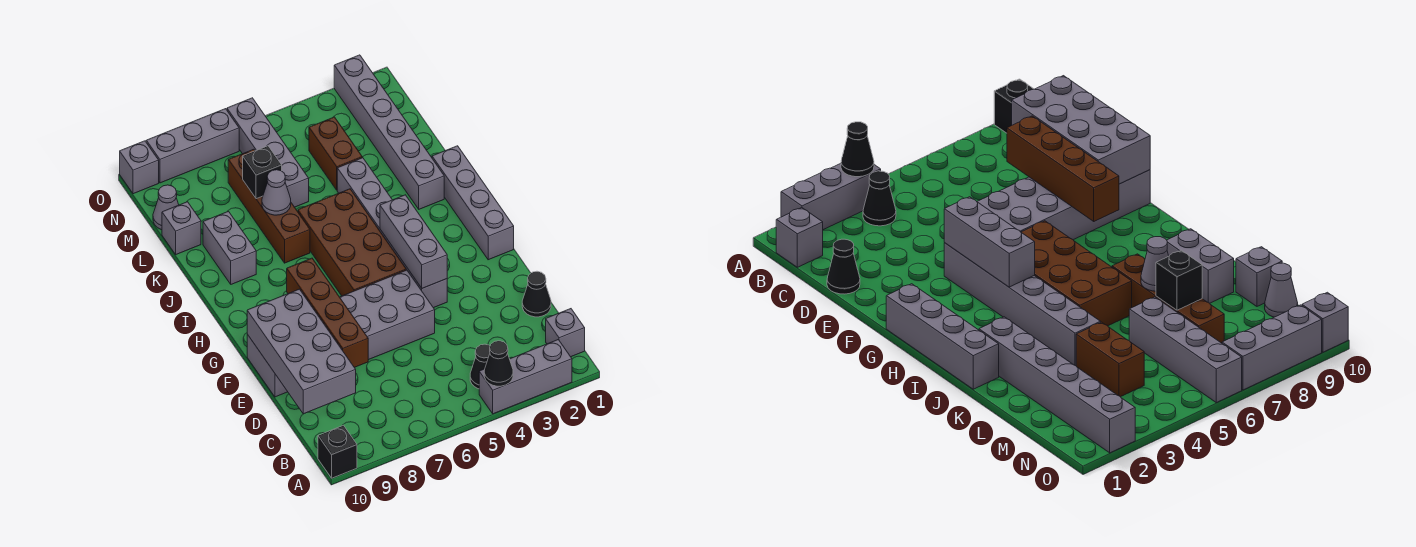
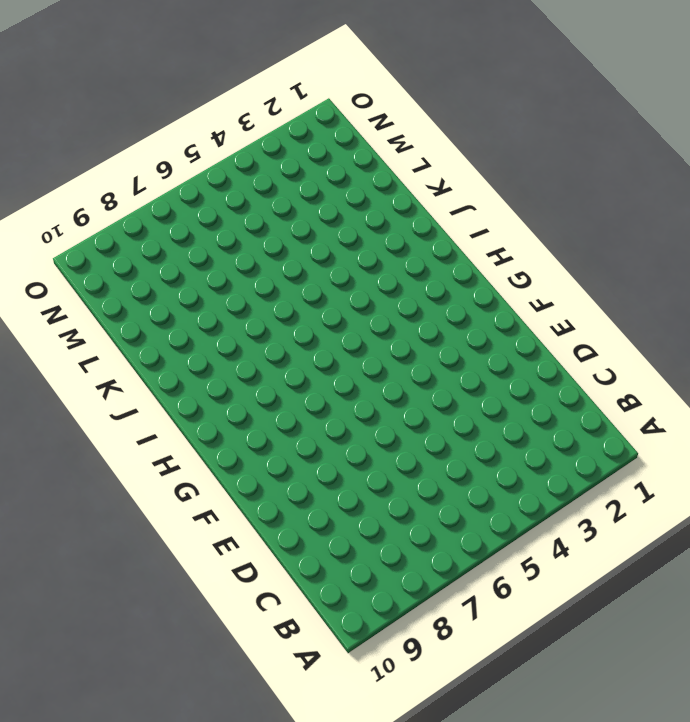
none -> grey 1x3 brick [479,340,572,414]
none -> black 1x1 brick [318,425,357,478]
none -> grey 1x1 brick [546,309,585,357]

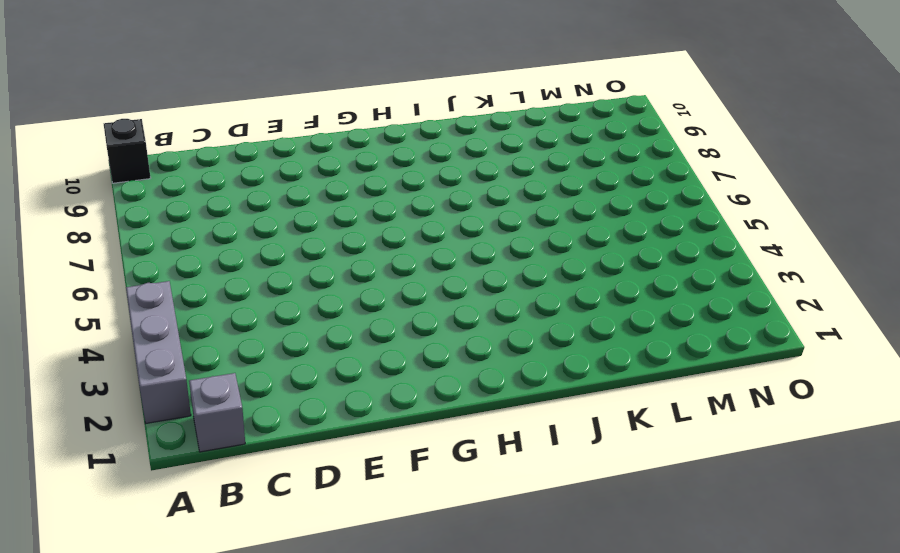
none -> black 1x1 cone [470,344,490,389]
none -> black 1x1 cone [522,271,551,317]
none -> grey 2x6 brick [247,270,435,397]

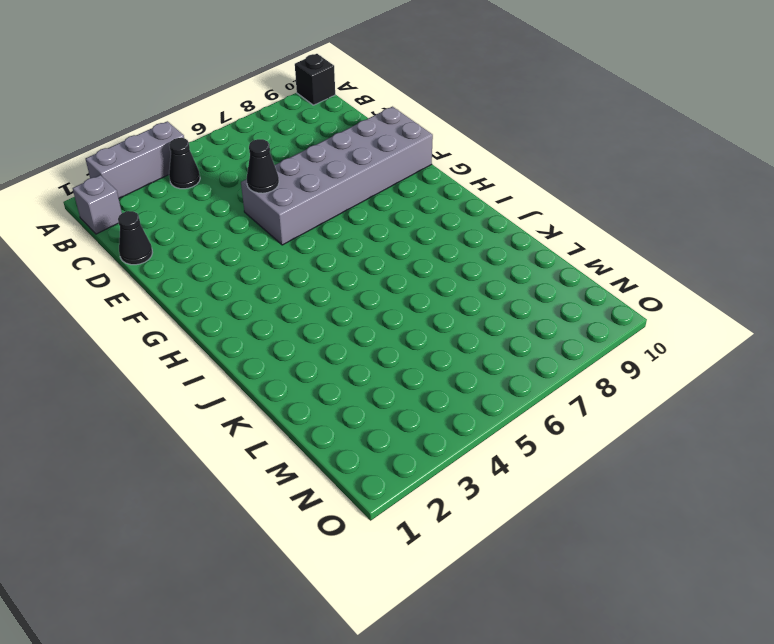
black 1x1 cone [247,139,279,193] -> black 1x1 cone moved to [484,341,513,386]
none -> grey 1x6 brick [337,158,447,308]
none -> grey 1x4 brick [432,146,514,260]
none -> brown 2x4 brick [298,189,406,296]

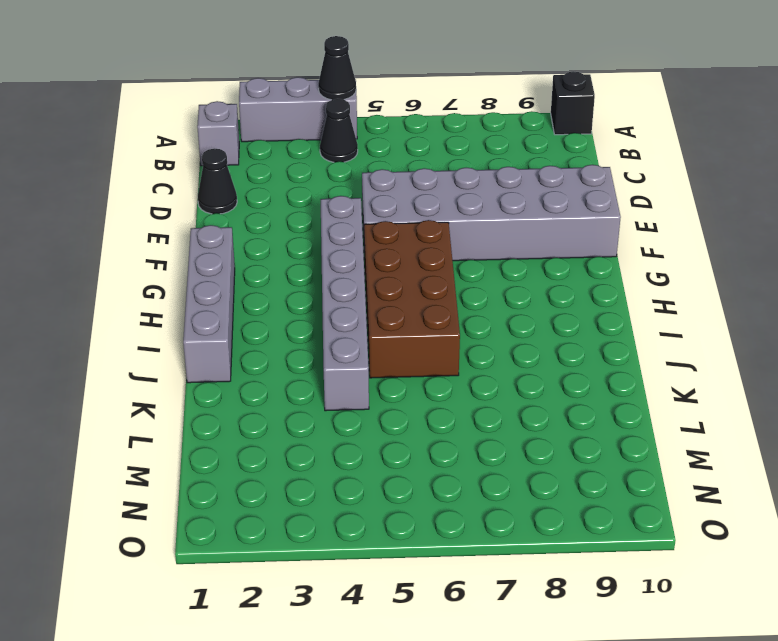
none -> grey 1x6 brick [334,55,444,209]
none -> brown 1x4 brick [228,149,310,263]
none -> grey 1x2 brick [203,212,256,284]

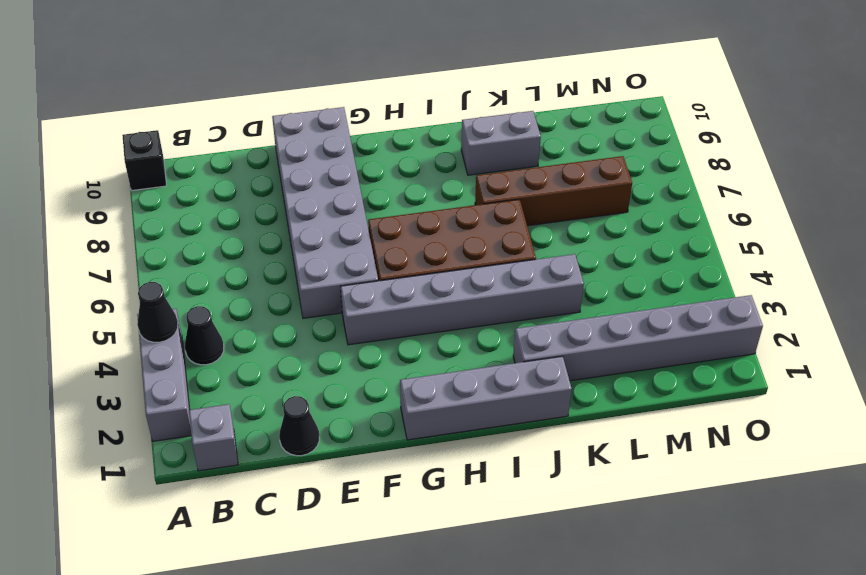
none -> brown 1x2 brick [309,117,362,190]
none -> grey 1x4 brick [227,98,309,207]
none -> grey 1x1 brick [162,202,201,254]

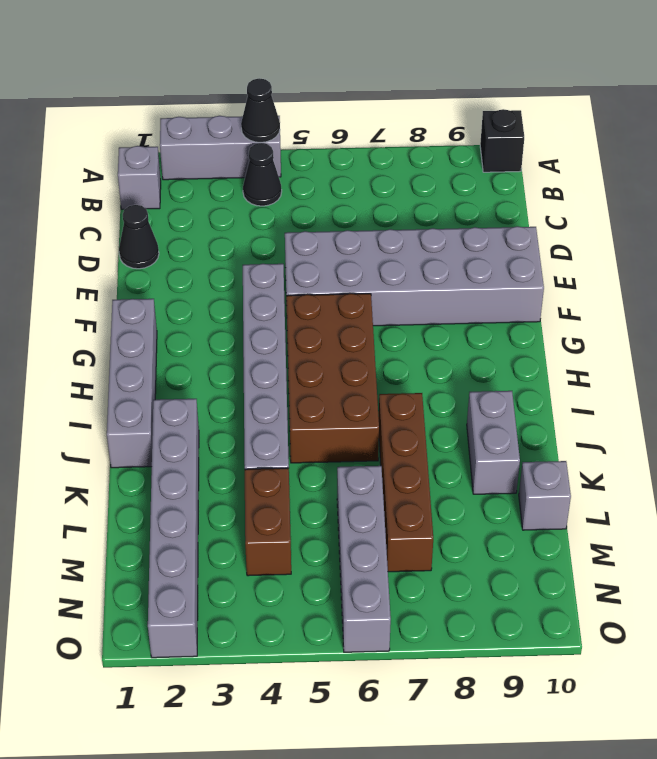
none -> grey 1x1 cone [153,185,179,230]
none -> grey 1x3 brick [146,109,239,183]
none -> grey 1x1 brick [120,141,159,194]

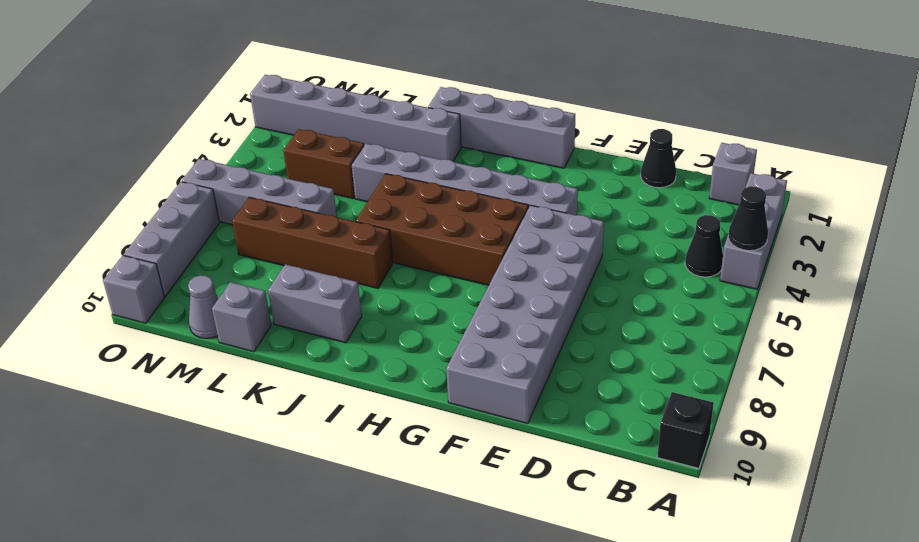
none -> grey 2x4 brick [247,289,356,414]
none -> brown 1x4 brick [287,258,368,367]
none -> grey 1x3 brick [380,195,447,288]

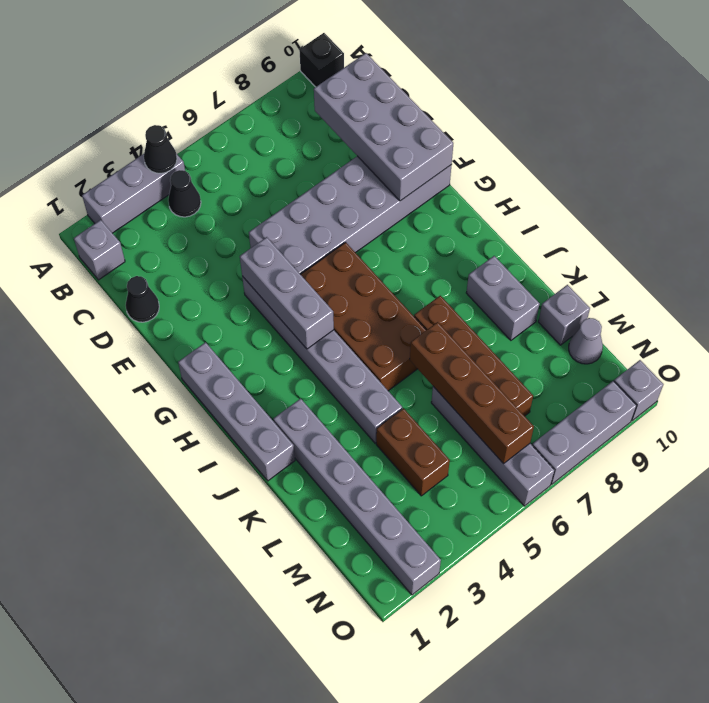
brown 1x4 brick [410,322,534,464] -> brown 1x4 brick moved to [287,258,368,367]
none -> grey 1x1 cone [262,170,291,215]
none -> black 1x1 brick [243,146,282,199]

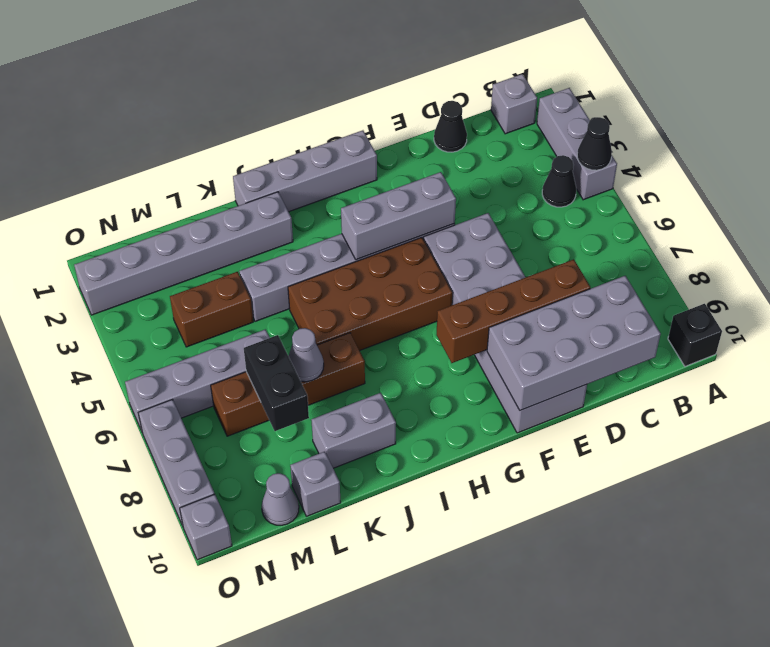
black 1x2 brick [244,335,309,431] -> black 1x1 brick [243,146,282,199]

